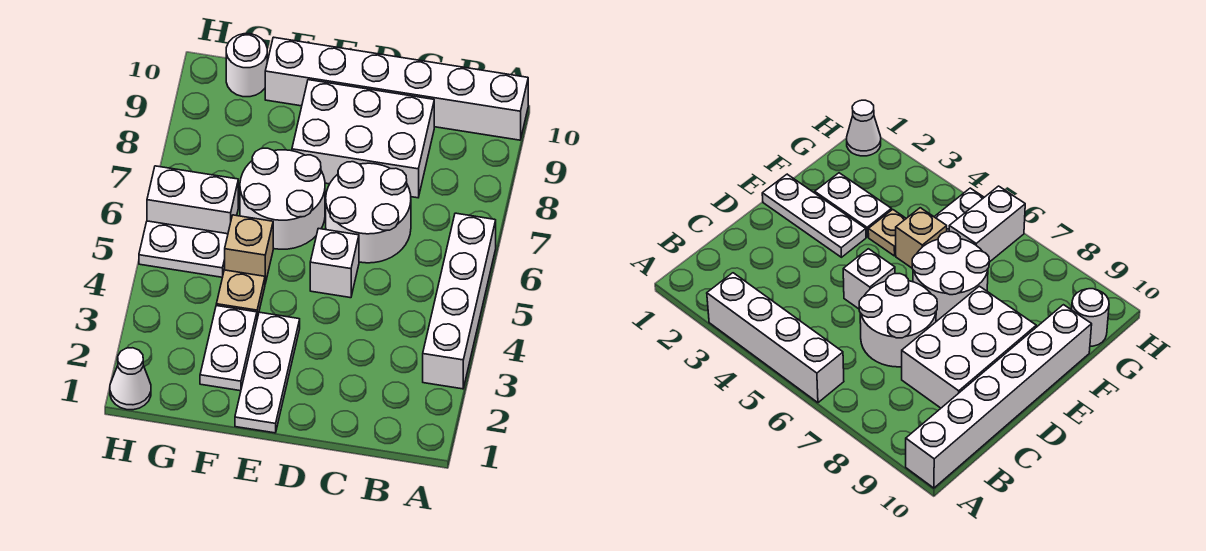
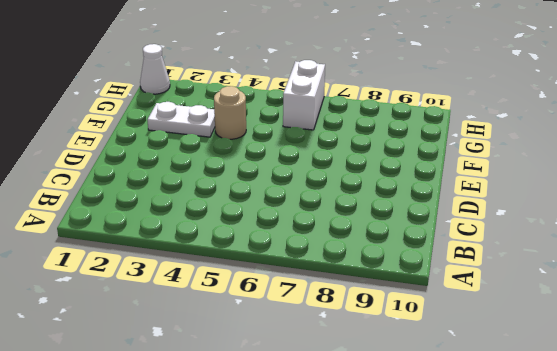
tan 1x1 round brick [214,86,246,139] -> tan 1x1 plate [216,270,265,318]
none -> white 1x4 brick [423,213,496,389]
none -> white 1x6 brick [265,37,528,140]
none -> white 2x2 round brick [326,162,411,263]

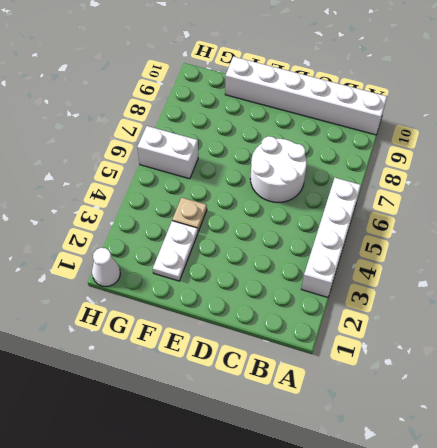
none -> white 2x3 brick [292,80,434,198]
none -> white 1x1 brick [310,228,359,298]
none -> white 1x3 plate [235,312,300,433]

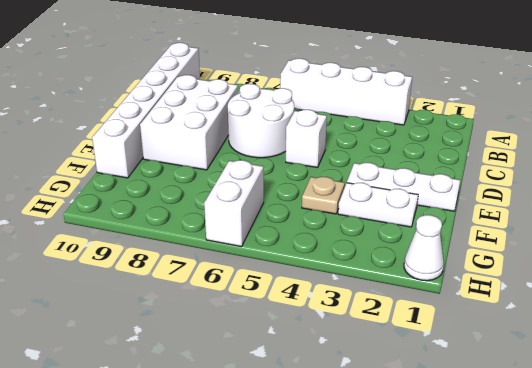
none -> white 2x2 round brick [240,148,325,249]
none -> tan 1x1 brick [225,215,273,284]
none -> white 1x2 plate [139,221,228,277]

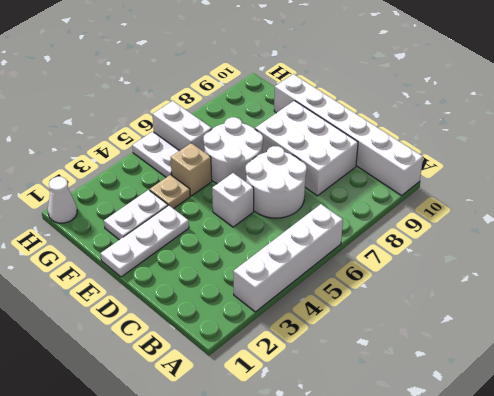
none -> white 1x1 round brick [226,34,267,97]

